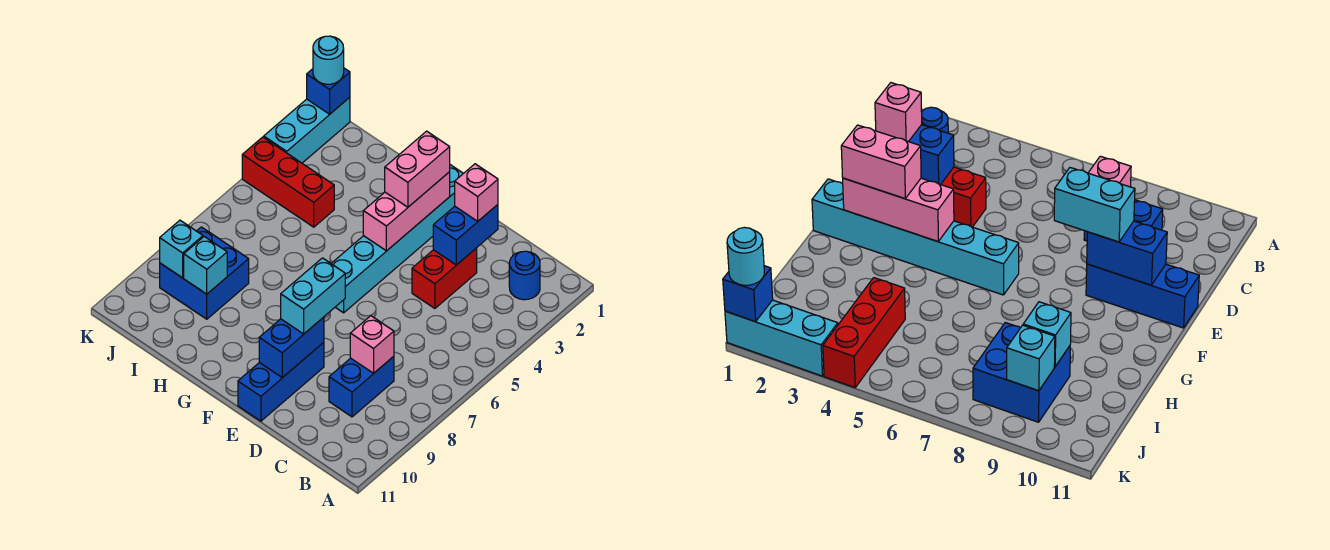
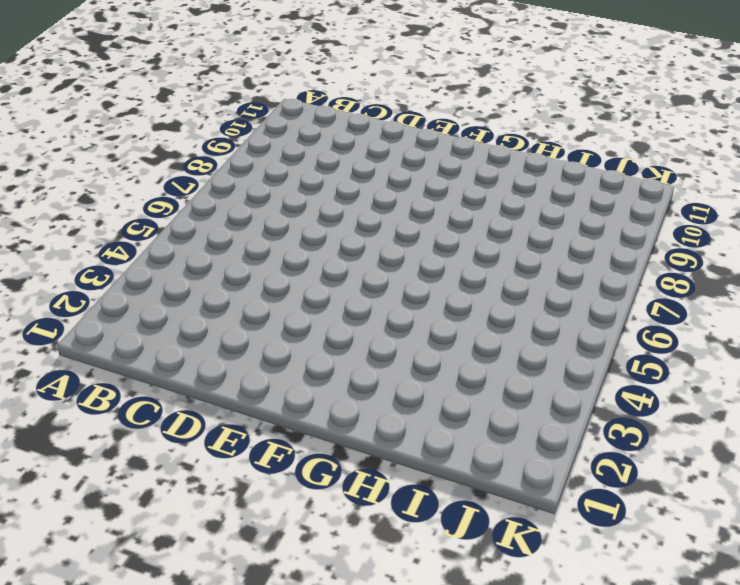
none -> blue 1x1 round brick [509,251,540,300]
none -> blue 1x2 brick [329,356,394,417]
none -> red 1x2 brick [412,248,477,308]

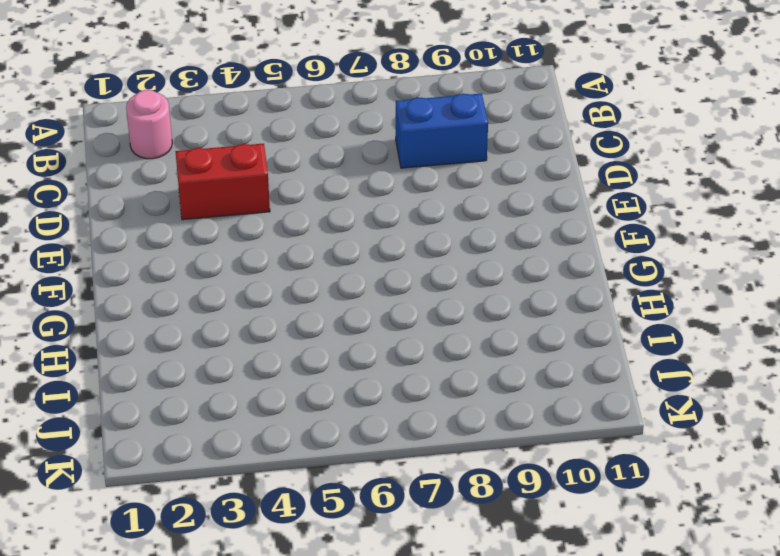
pink 1x1 round brick [126,90,172,159] -> blue 1x1 round brick [509,251,540,300]
none -> blue 1x3 brick [238,342,324,421]
none -> cyan 1x6 brick [331,165,463,313]
none -> red 1x3 brick [242,137,334,227]

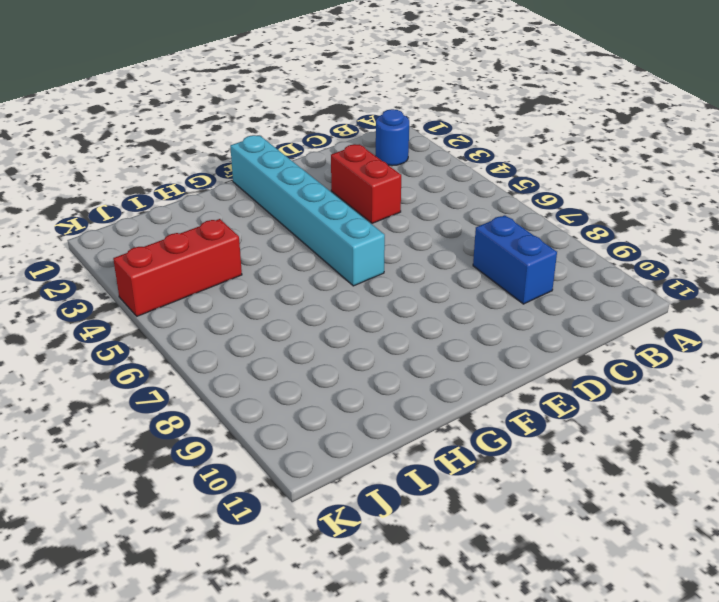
none -> blue 1x3 brick [238,342,324,421]
none -> blue 2x2 brick [160,227,249,319]
none -> cyan 1x3 brick [264,97,350,163]

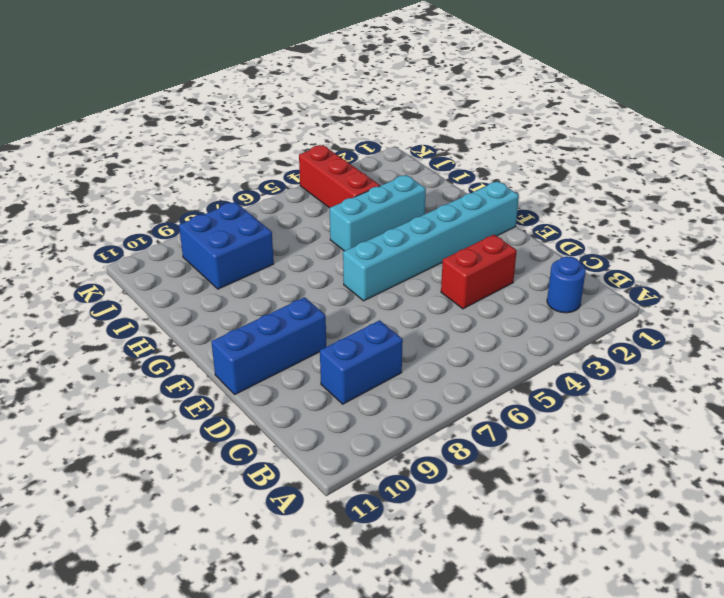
cyan 1x3 brick [330,175,426,251] -> cyan 1x3 brick moved to [264,97,350,163]
none -> pink 1x1 brick [350,316,394,374]
none -> blue 1x2 brick [433,205,498,265]
none -> blue 1x2 brick [259,317,324,378]

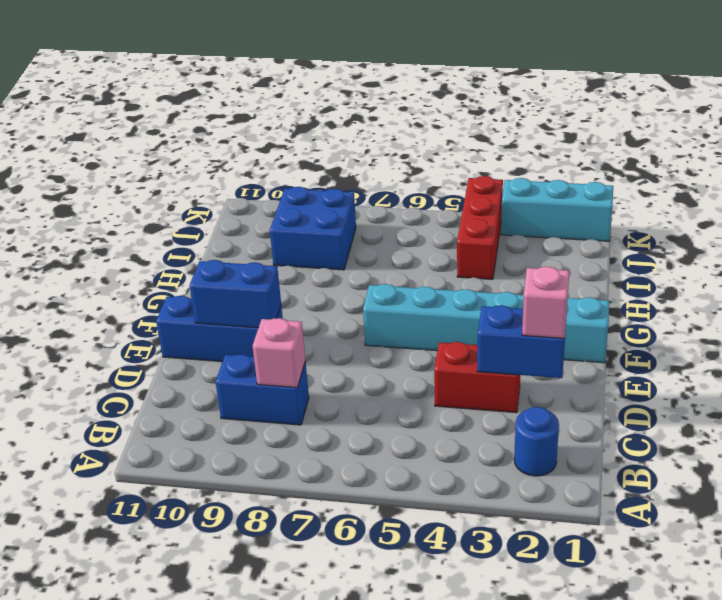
none -> pink 1x3 brick [363,172,450,251]
none -> cyan 1x1 brick [184,237,227,294]
none -> cyan 1x1 brick [160,220,203,278]

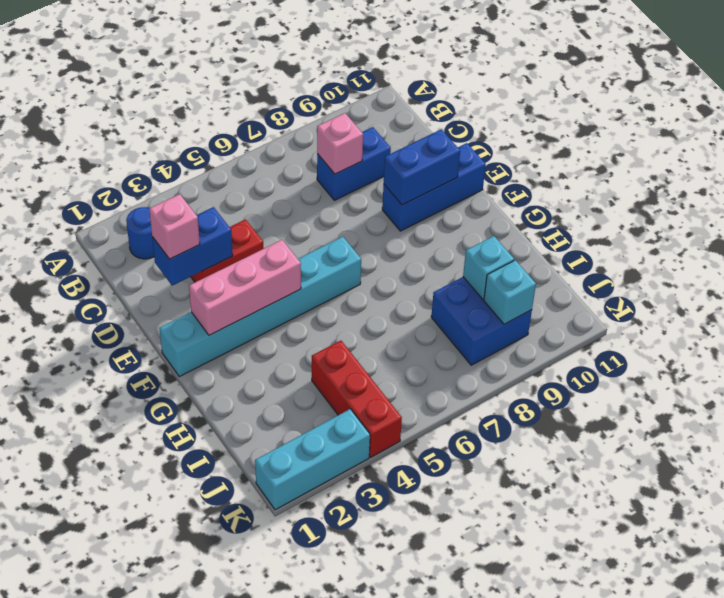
none -> blue 1x1 brick [307,68,350,114]
none -> cyan 1x2 brick [281,258,345,334]
none -> pink 1x2 brick [385,131,450,207]

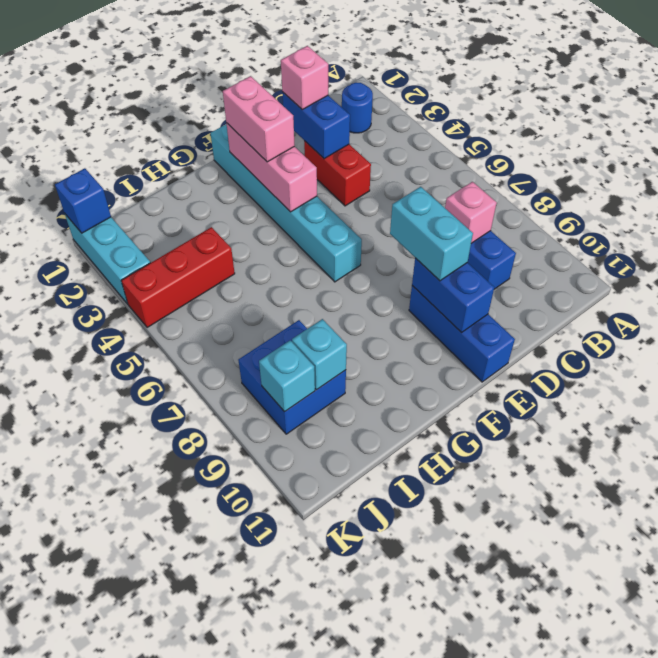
none -> cyan 1x1 round brick [313,36,344,84]

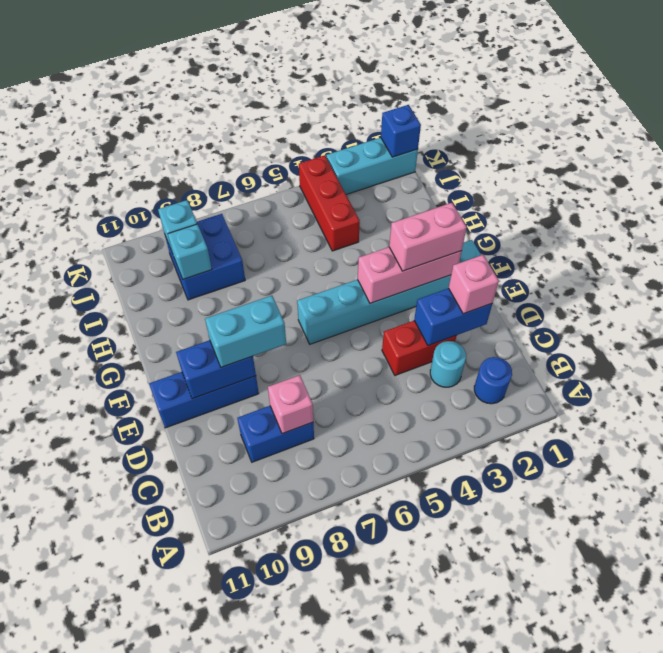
cyan 1x1 round brick [430,341,466,387] -> cyan 1x1 round brick moved to [313,36,344,84]

